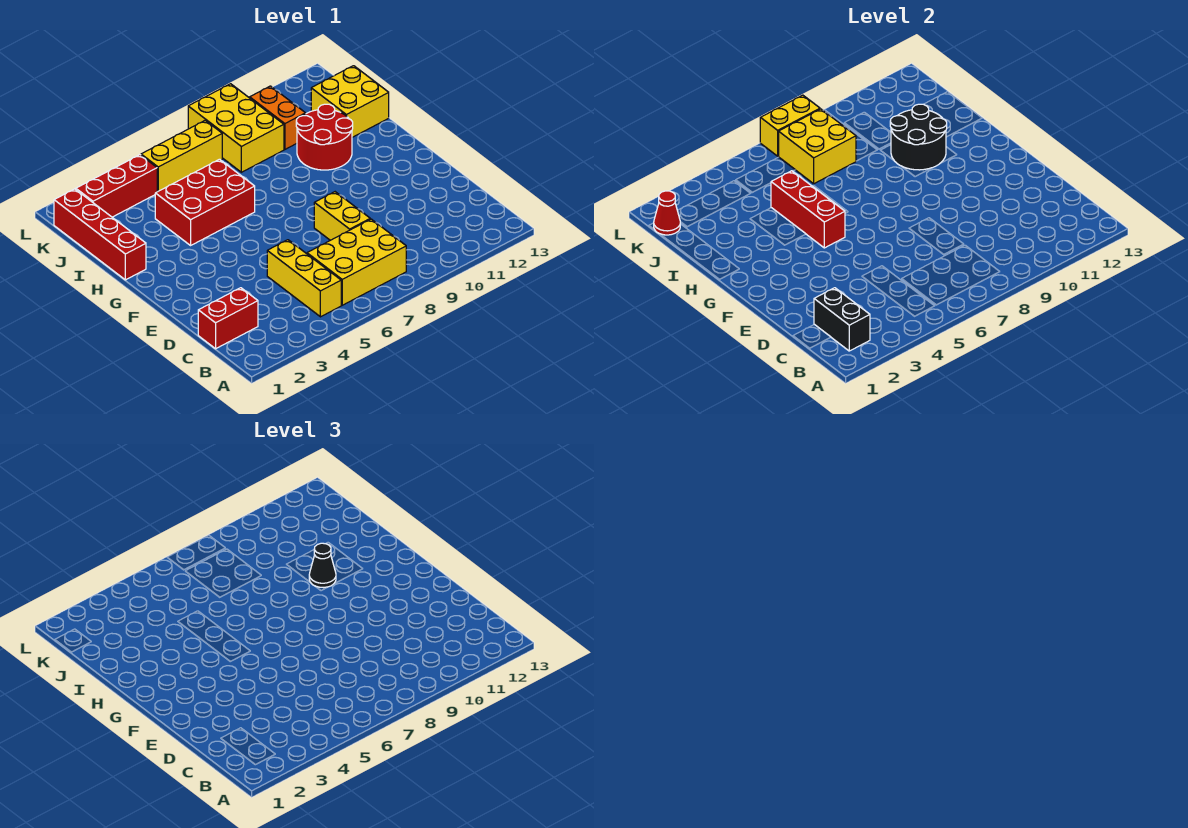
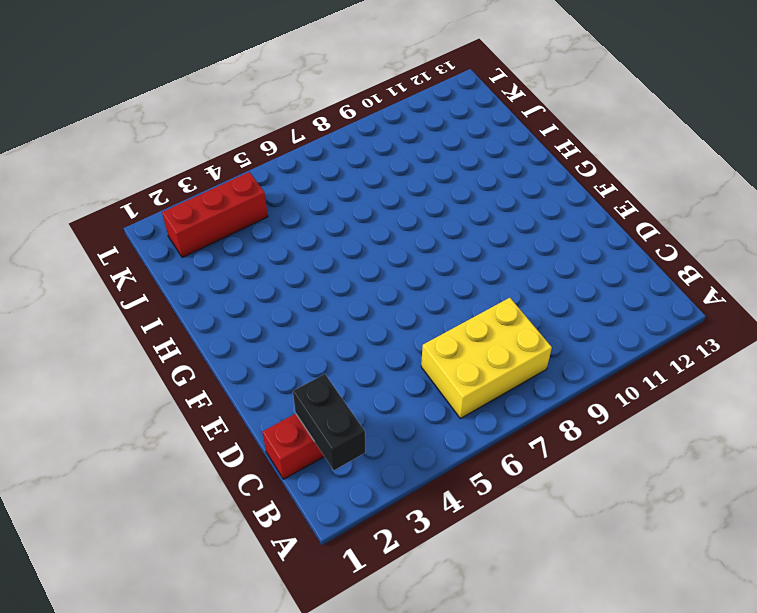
none -> yellow 1x3 brick [267,240,341,317]
none -> yellow 1x2 brick [314,192,370,240]
none -> red 1x4 brick [54,189,146,280]

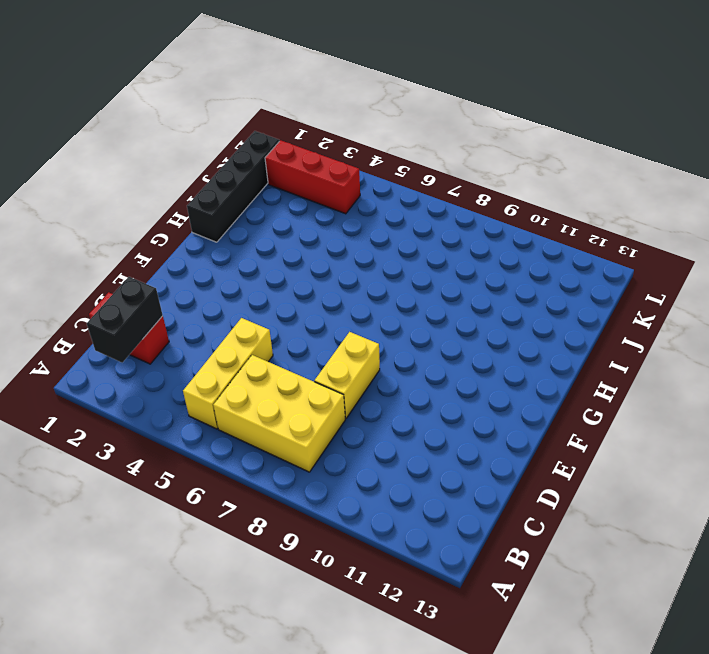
black 1x4 brick [187,131,279,242] -> red 1x4 brick [54,189,146,280]
none -> red 2x3 brick [155,159,255,245]
none -> red 2x2 round brick [296,104,353,170]
none -> yellow 2x2 brick [311,66,389,137]

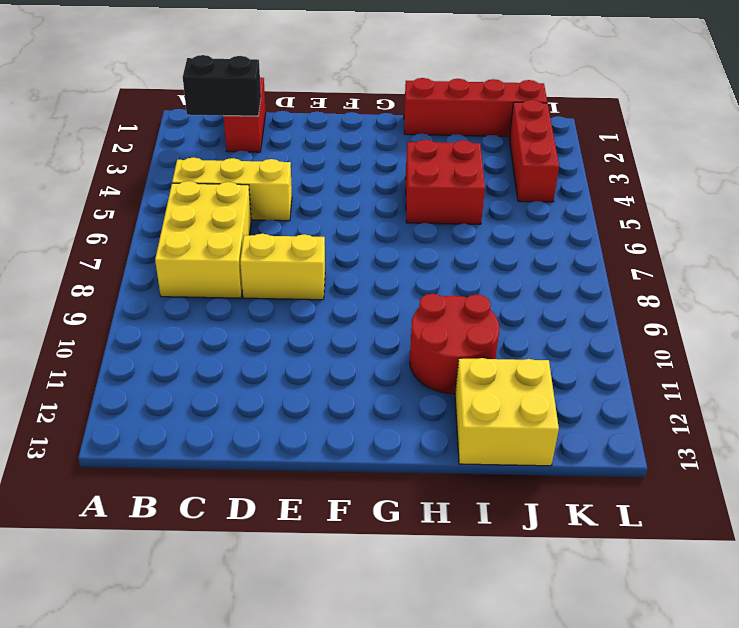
red 2x2 brick [405,140,485,224] -> red 2x3 brick [155,159,255,245]
none -> yellow 2x3 brick [188,84,284,172]
none -> orange 1x2 brick [250,86,306,149]
none -> yellow 1x3 brick [141,120,222,192]

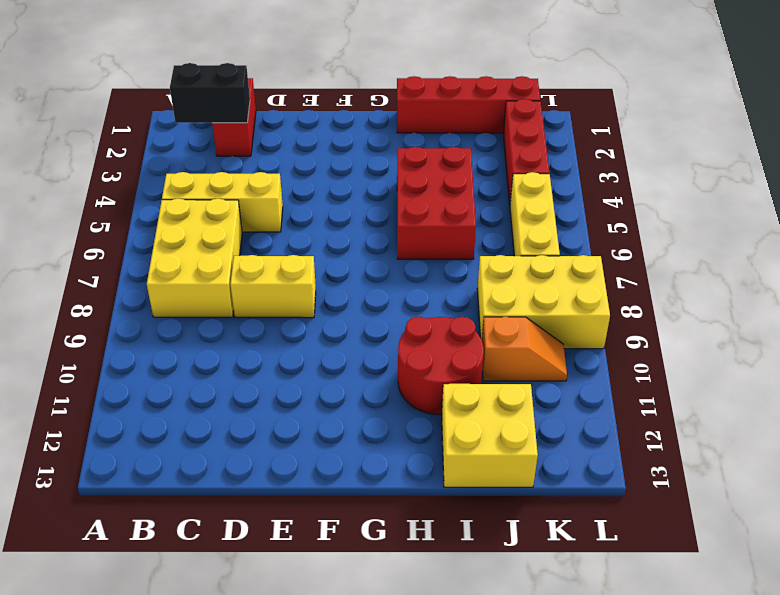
orange 1x2 slope [482,317,567,381] -> orange 1x2 brick [250,86,306,149]
none -> red 1x3 brick [771,171,845,248]
none -> black 2x2 round brick [890,104,947,170]
none -> yellow 2x2 brick [779,109,856,184]

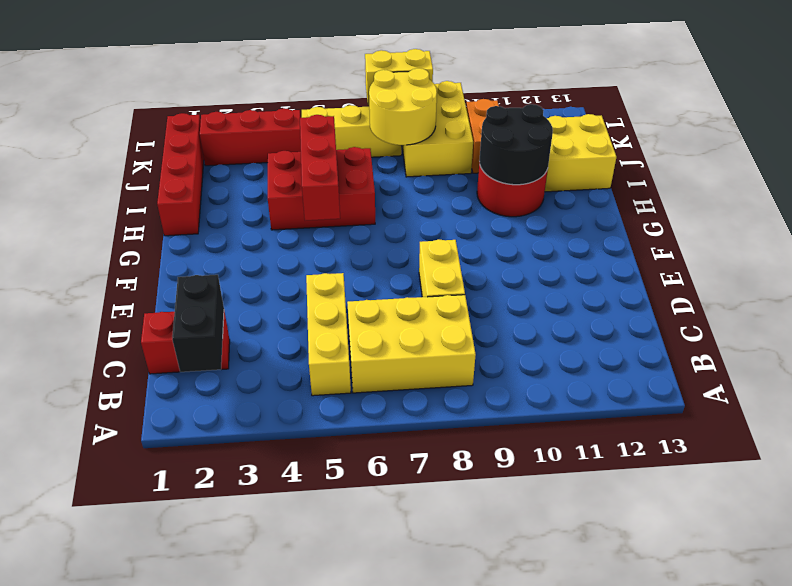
yellow 2x2 round brick [369,68,437,145] -> yellow 2x2 brick [779,109,856,184]
none -> red 1x1 cone [654,191,680,235]
none -> black 1x1 cone [309,543,336,587]

